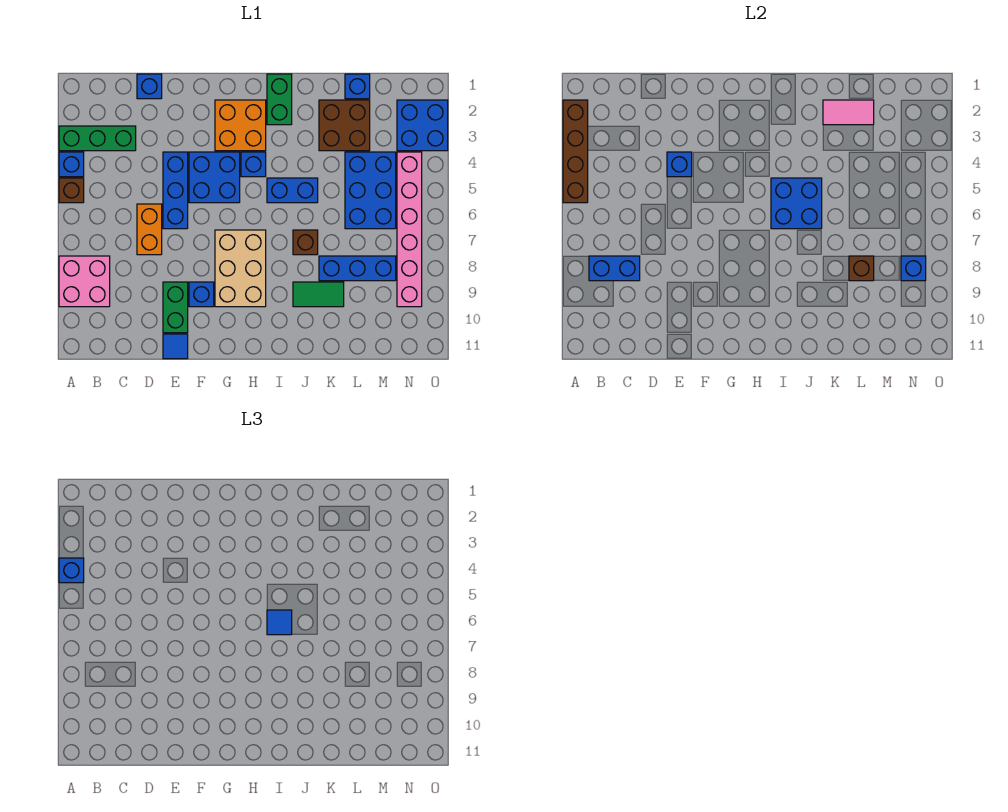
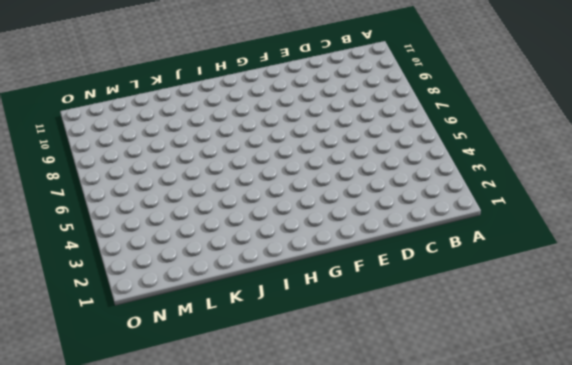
none -> green 1x3 brick [59,126,136,151]
none -> blue 1x1 brick [59,152,84,177]
none -> brown 1x1 brick [59,178,84,203]
none -> pink 2x2 brick [59,256,110,307]

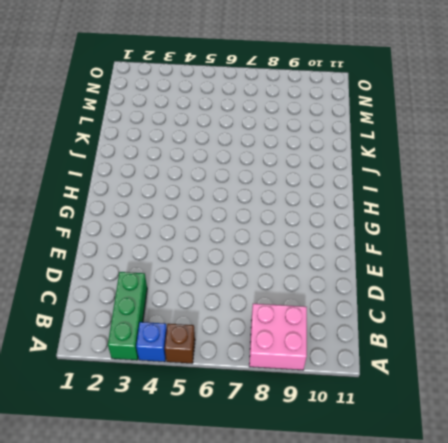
none -> blue 1x1 brick [137,74,162,99]
none -> orange 1x2 brick [137,204,162,255]
none -> blue 1x3 brick [163,152,188,229]
none -> green 1x2 brick [163,282,188,333]

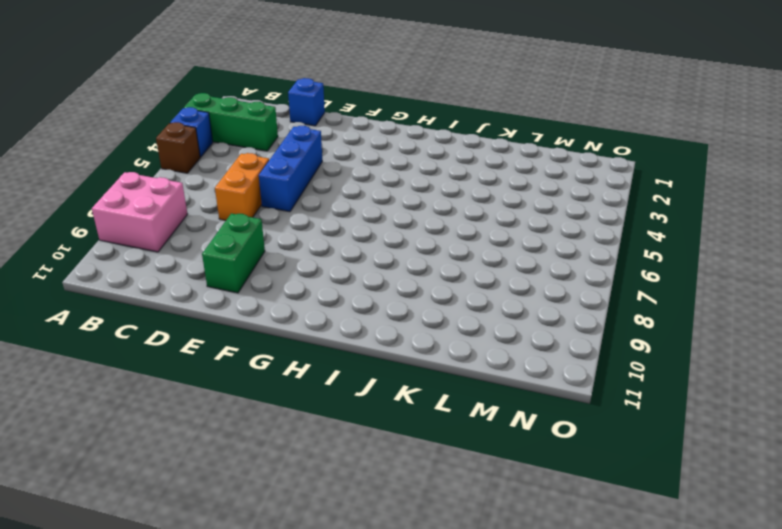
none -> blue 1x1 tile [163,334,188,359]
none -> blue 2x2 brick [189,152,240,203]
none -> blue 1x1 brick [189,282,214,307]
none -> orange 2x2 brick [215,100,266,151]

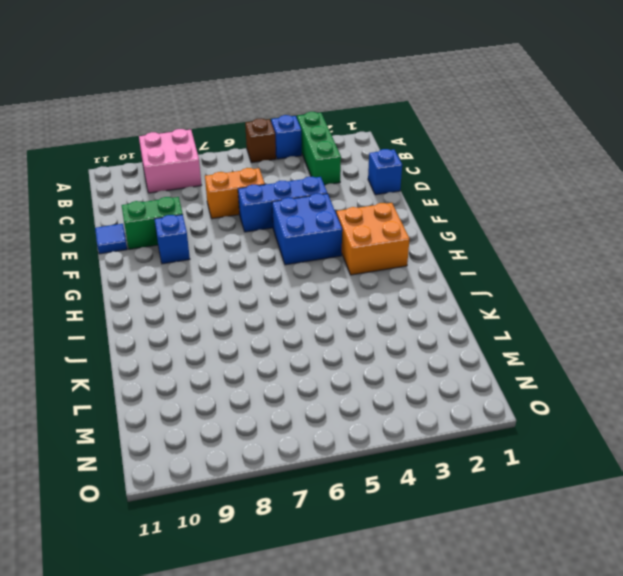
none -> tan 2x3 brick [215,230,266,307]
none -> blue 1x1 brick [241,152,266,177]
none -> green 1x2 brick [267,74,292,125]
none -> blue 1x2 brick [267,178,318,203]

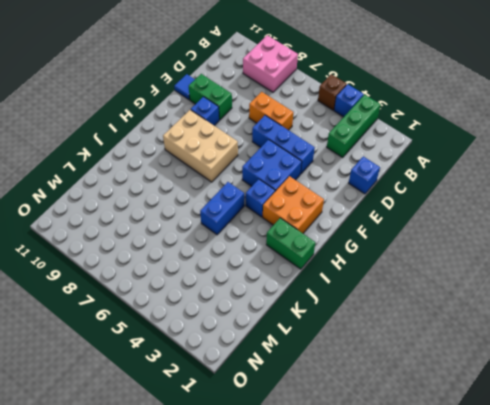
none -> brown 1x1 brick [293,230,318,255]
none -> green 1x2 tile [293,282,344,307]
none -> brown 2x2 brick [319,100,370,151]
none -> blue 1x3 brick [319,256,396,281]

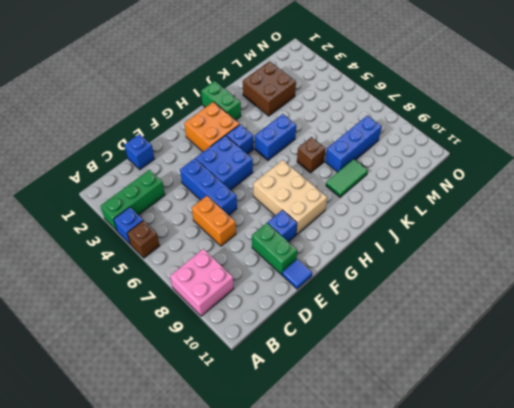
none -> blue 1x1 brick [345,74,370,99]
none -> blue 2x3 brick [345,152,396,229]
none -> blue 2x2 brick [397,100,448,151]
none -> pink 1x6 brick [397,152,422,307]

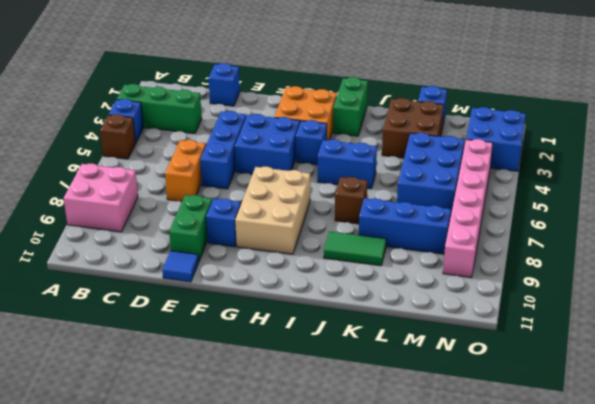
none -> brown 1x4 brick [563,100,588,203]
none -> blue 1x2 brick [589,256,640,281]
none -> blue 1x1 brick [667,152,692,177]
none -> blue 2x2 brick [771,178,822,229]

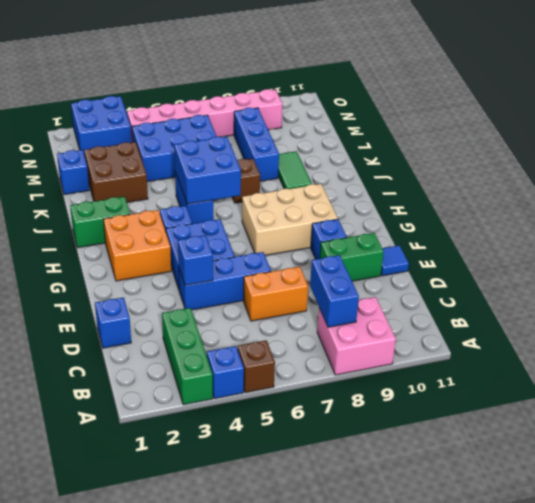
none -> brown 1x4 brick [563,100,588,203]
none -> pink 1x2 tile [823,100,874,125]
none -> brown 1x1 brick [849,256,874,281]
none -> blue 1x1 brick [901,256,926,281]

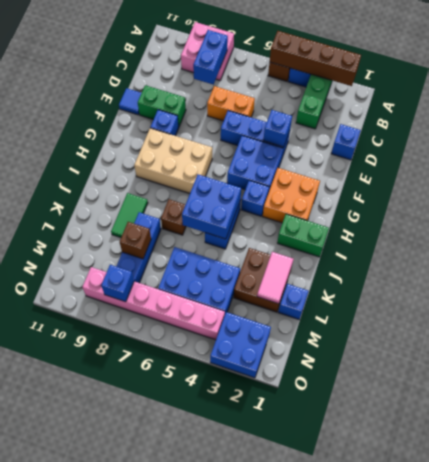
none -> blue 1x1 brick [59,558,84,583]
none -> blue 1x1 tile [267,610,292,635]

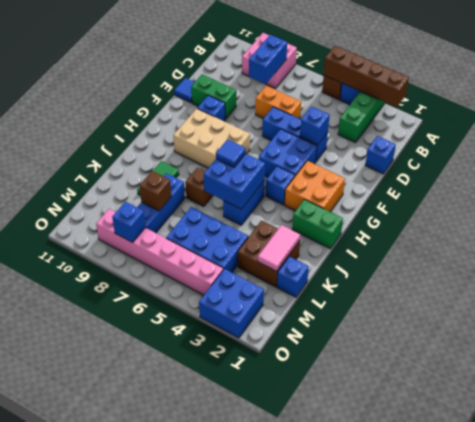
none -> blue 1x1 brick [59,558,84,583]

